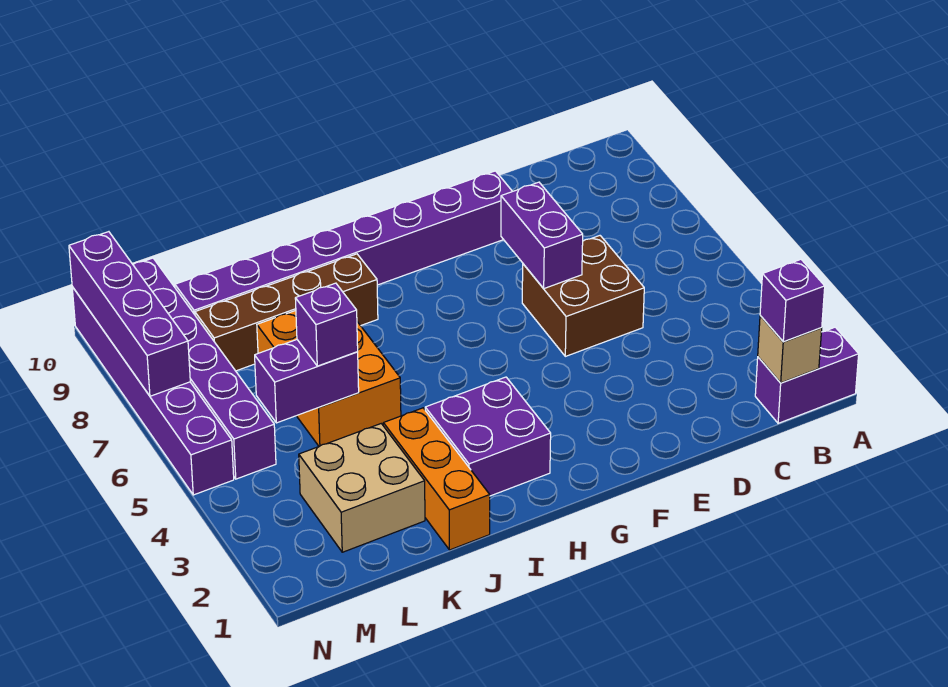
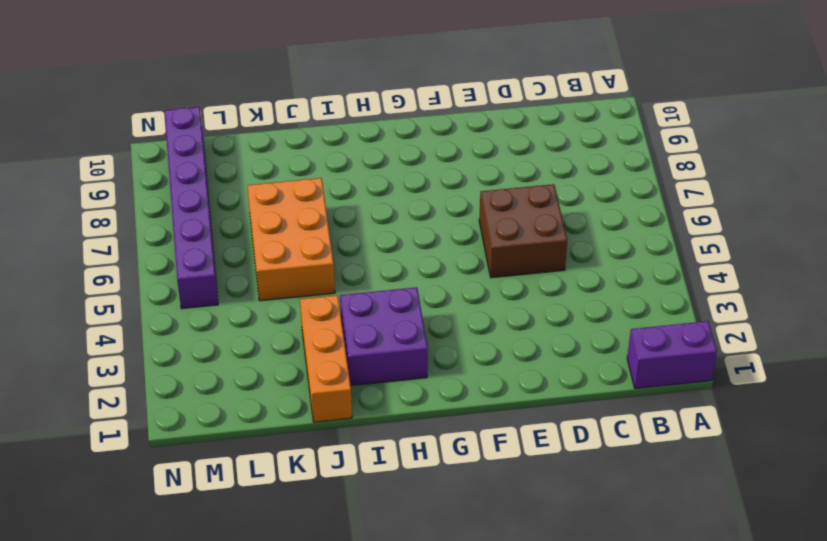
none -> purple 1x8 brick [175,171,512,315]
none -> brown 1x4 brick [195,254,378,371]
none -> tan 2x2 brick [299,424,425,552]

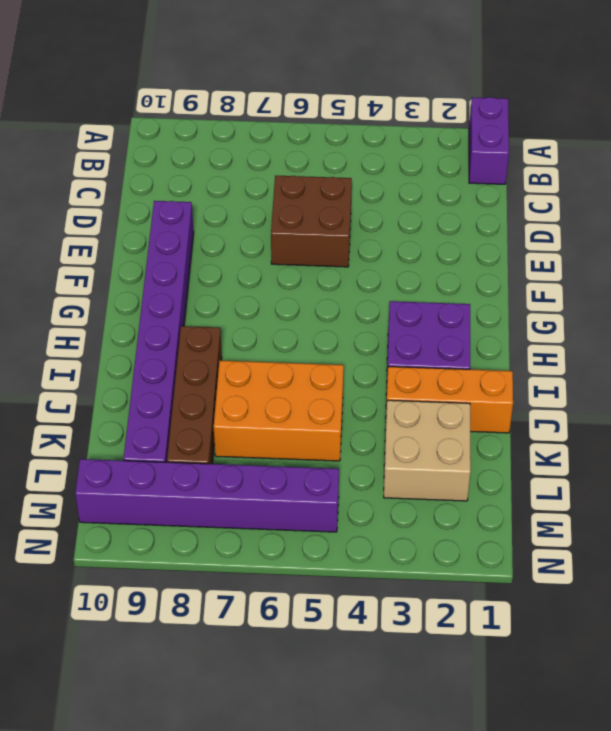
none -> purple 1x6 brick [72,287,234,495]
none -> tan 1x1 brick [758,316,822,383]
none -> purple 1x2 brick [501,182,583,288]

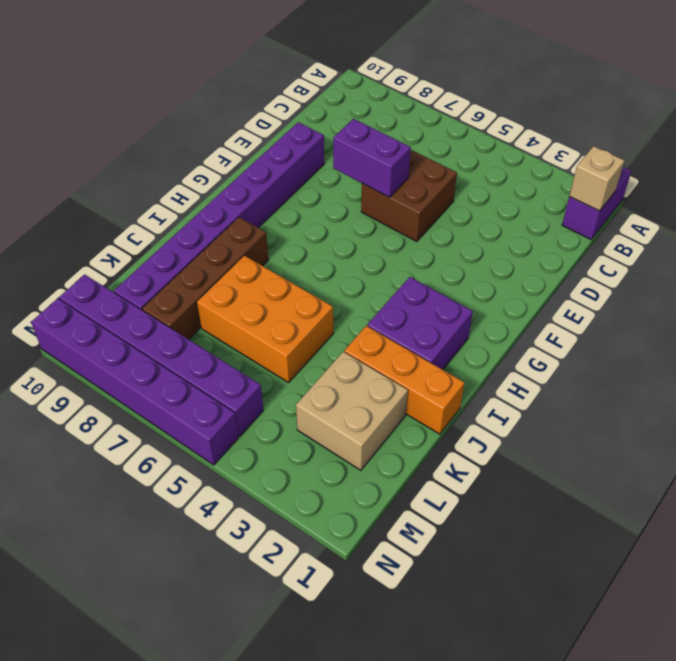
none -> purple 1x2 brick [255,340,359,423]
none -> purple 1x4 brick [69,232,190,396]
none -> purple 1x1 brick [760,259,825,342]

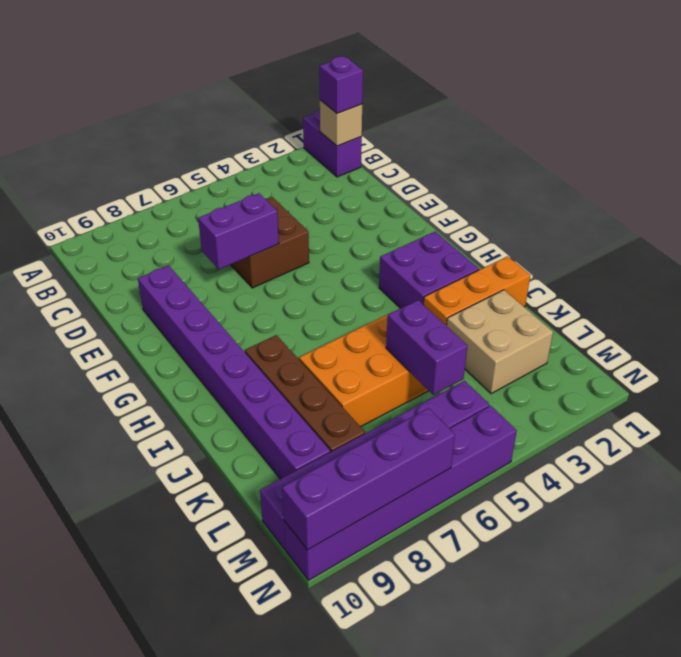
none -> purple 1x1 brick [295,283,358,366]

